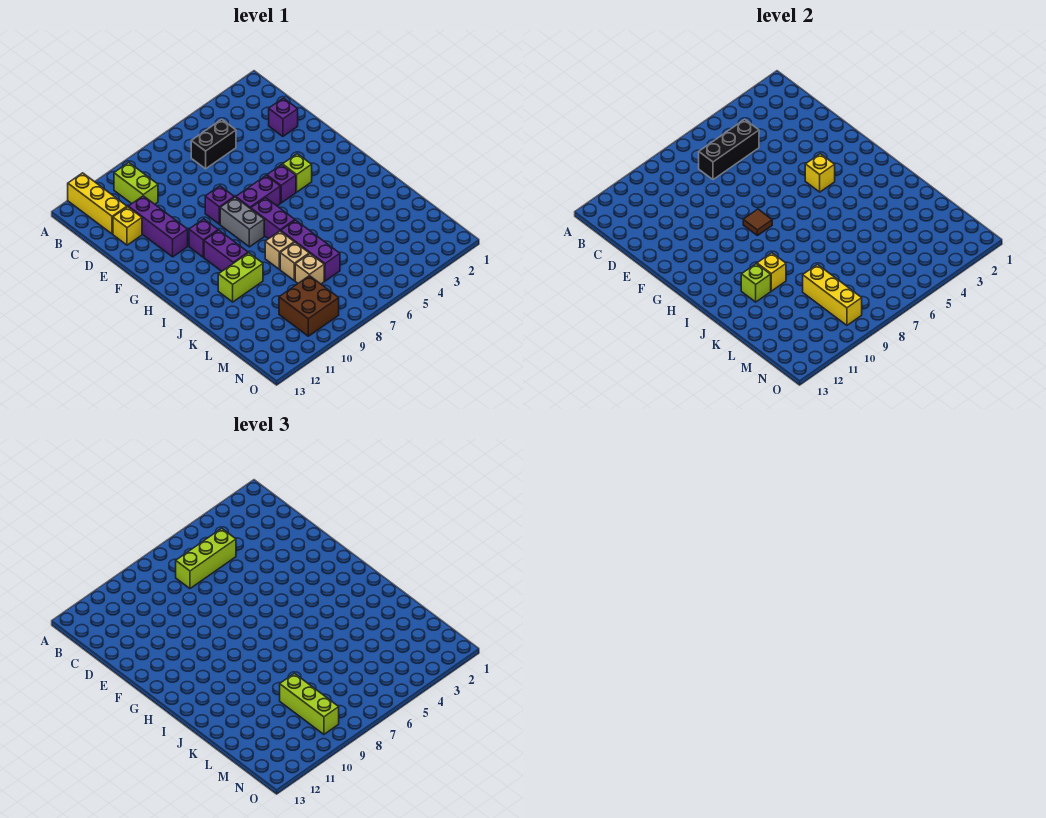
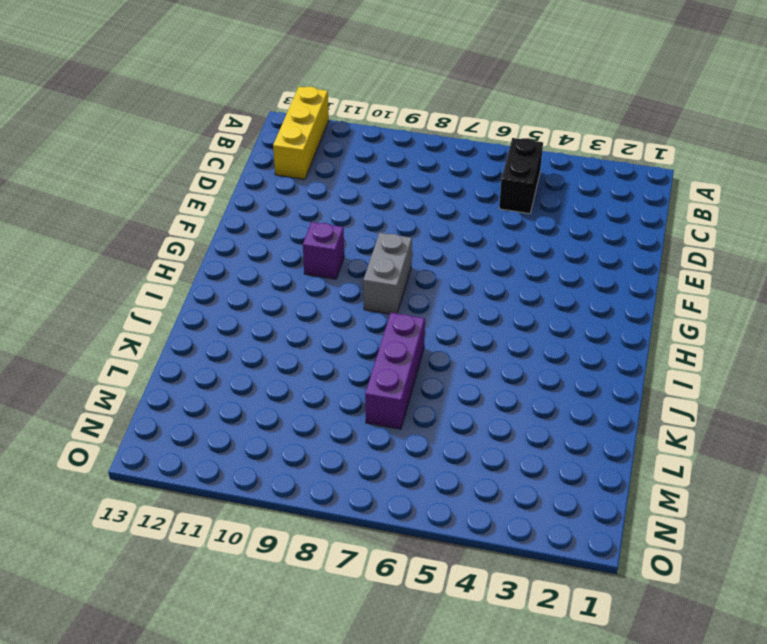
black 1x2 brick [499,138,543,214] -> black 1x2 brick turned to [191,119,236,169]
none -> lime 1x2 brick [114,163,158,204]
none -> purple 1x1 brick [269,98,298,136]
none -> purple 1x3 brick [128,196,188,257]

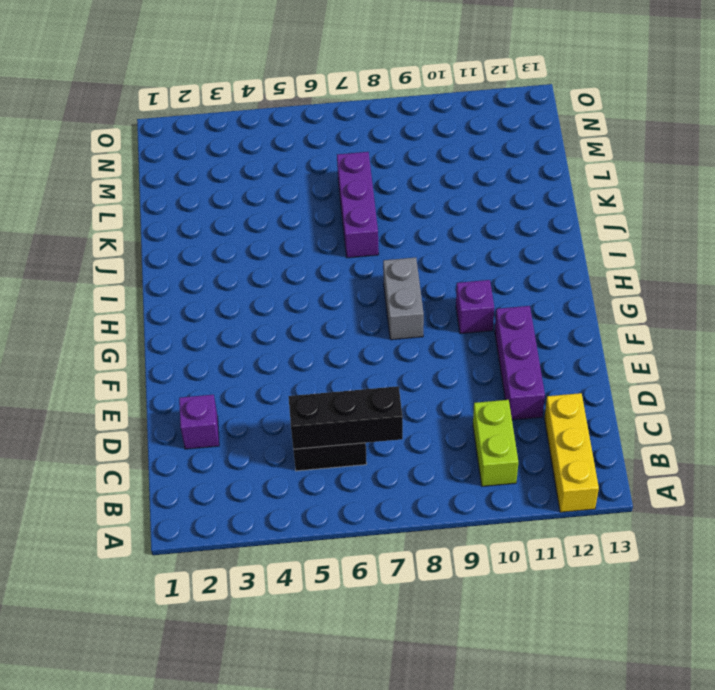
none -> yellow 1x1 brick [113,207,142,245]
none -> purple 1x1 brick [205,186,234,224]
none -> lime 1x1 brick [282,154,312,192]

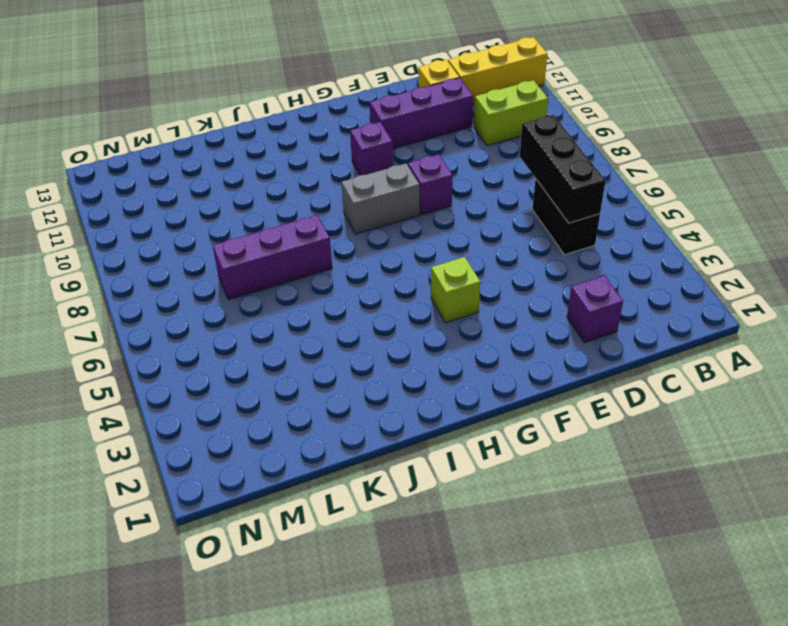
none -> purple 1x1 brick [267,165,296,203]
none -> purple 1x2 brick [236,176,280,209]
none -> purple 1x2 brick [251,198,295,239]

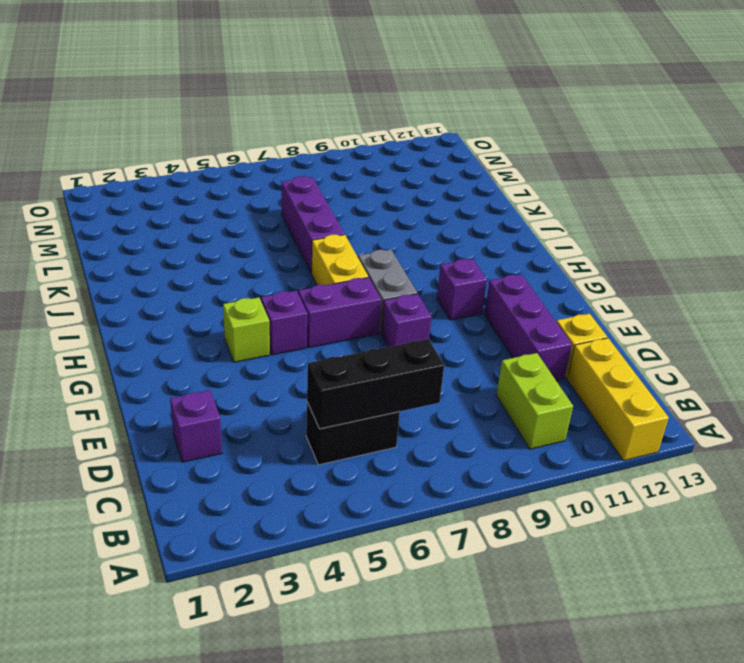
yellow 1x2 brick [312,235,368,285] -> purple 1x2 brick [251,198,295,239]
none -> purple 1x2 brick [204,230,248,271]
none -> tan 1x1 brick [265,231,294,269]
none -> lime 1x2 brick [218,253,263,302]

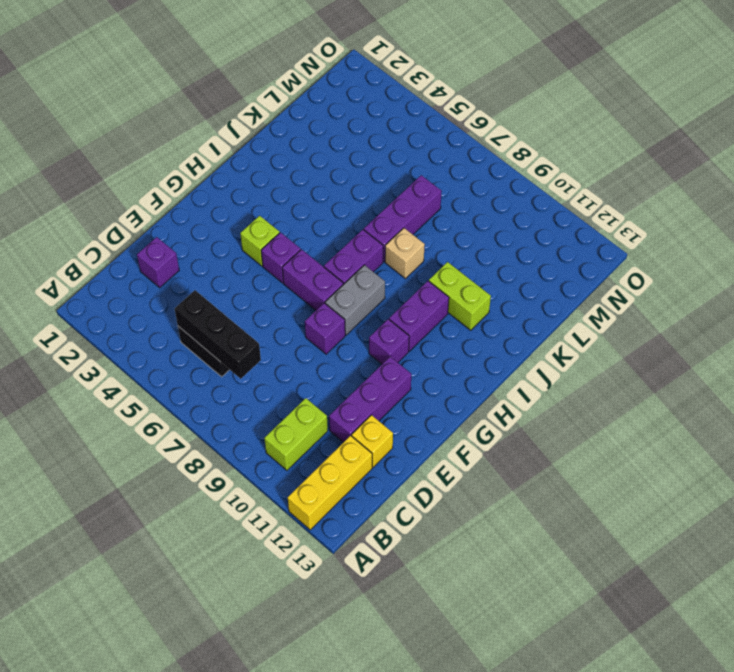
none -> tan 1x1 brick [280,242,309,281]
none -> tan 1x1 brick [295,254,324,284]
none -> brown 2x2 brick [279,276,339,336]

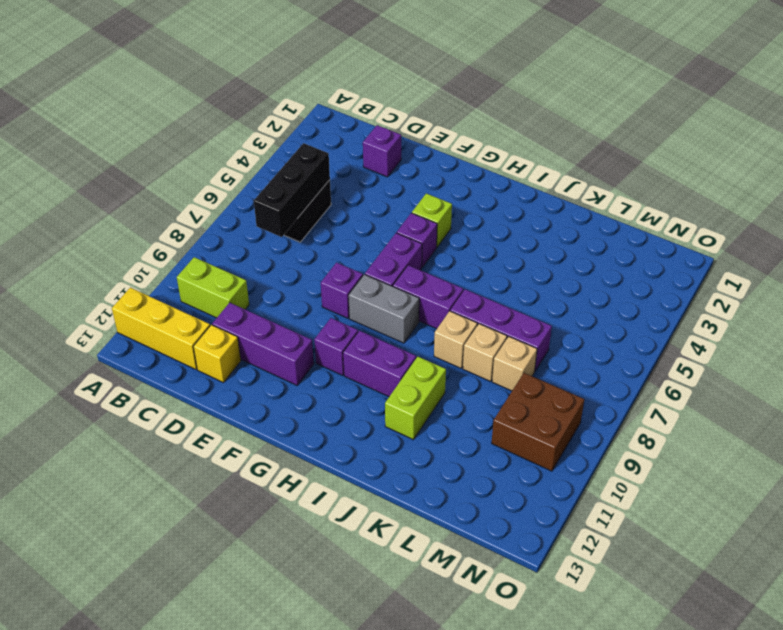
none -> yellow 1x1 brick [805,154,835,192]
none -> brown 1x1 tile [743,209,772,236]
none -> yellow 1x1 brick [757,253,786,291]

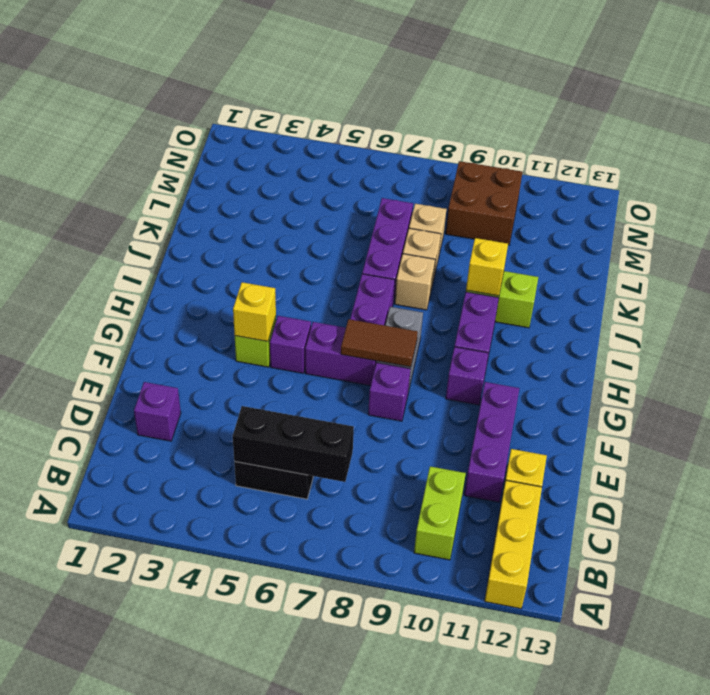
brown 1x2 tile [341,319,418,367] -> brown 1x1 tile [743,209,772,236]
none -> lime 1x1 brick [741,264,771,302]
none -> yellow 1x3 brick [803,265,862,325]
none -> lime 1x3 brick [176,528,236,588]

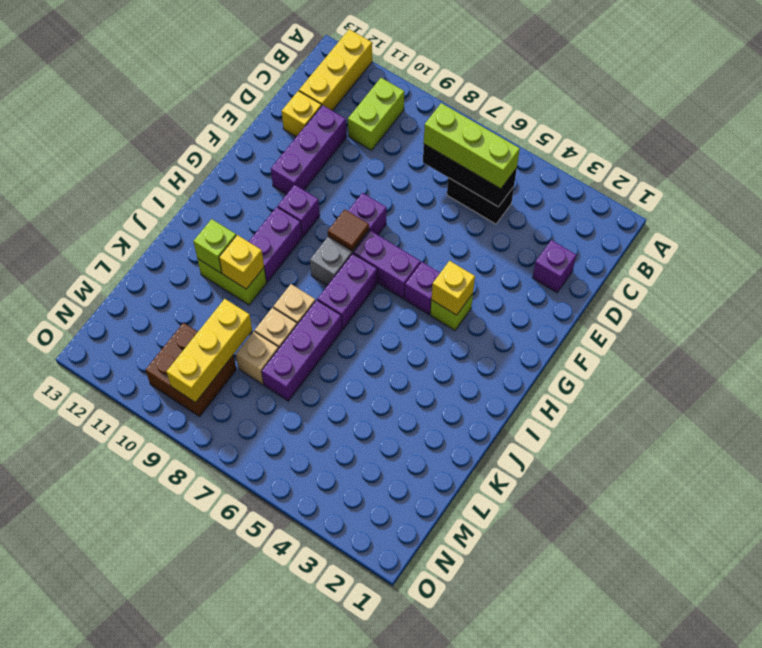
none -> lime 1x3 brick [280,674,339,734]

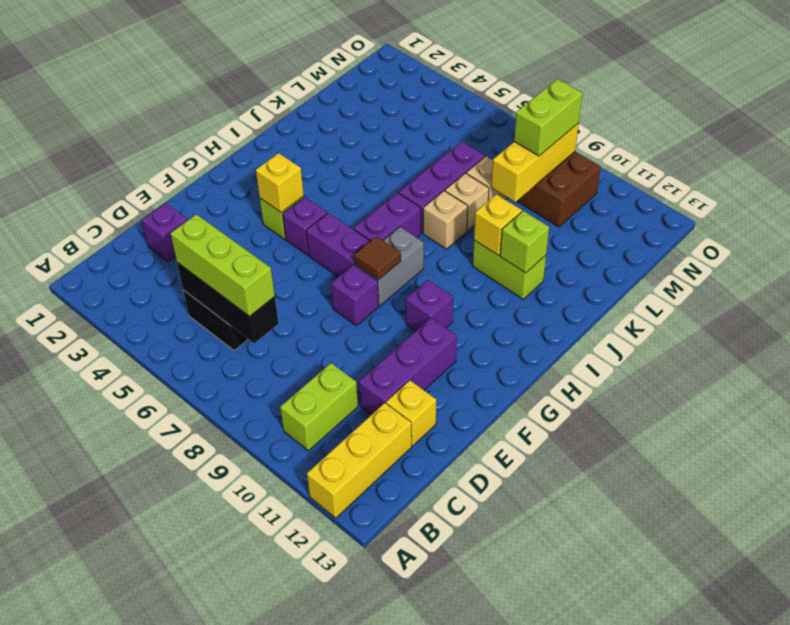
lime 1x2 brick [514,79,583,156] -> lime 1x3 brick [280,674,339,734]
none -> purple 1x2 brick [204,230,248,271]

